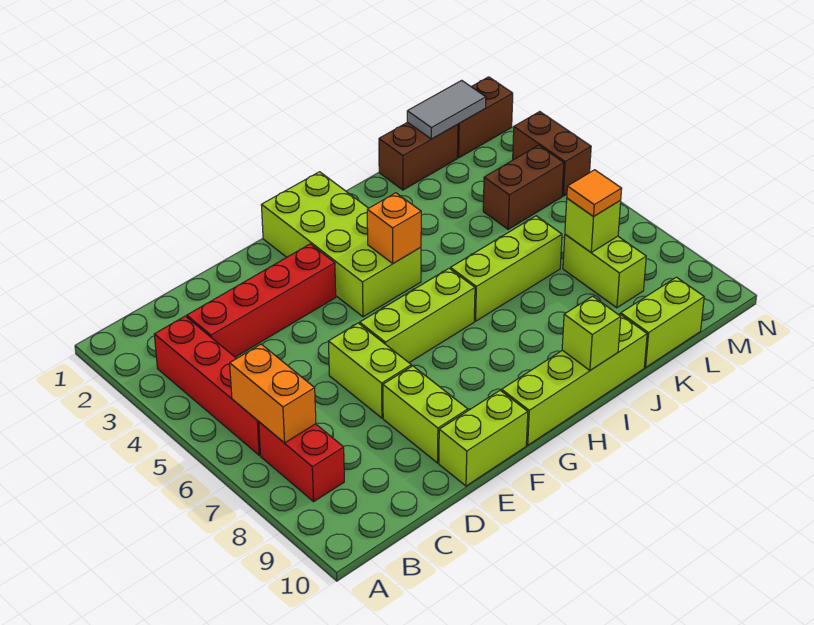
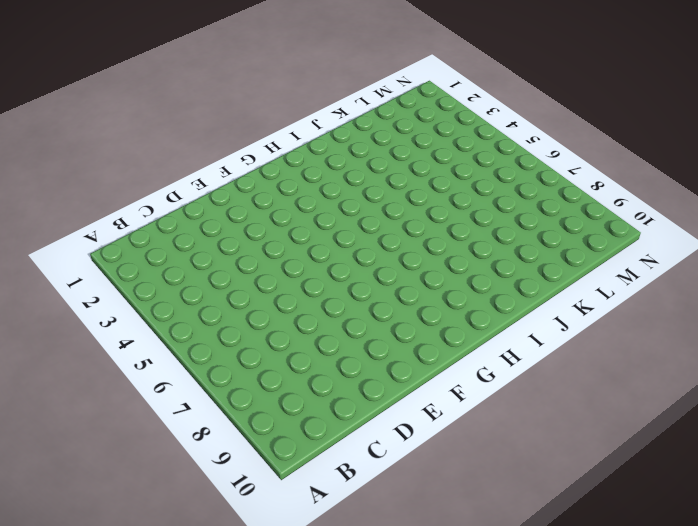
none -> red 1x4 brick [154,316,261,455]
none -> red 1x2 brick [259,422,344,502]
none -> red 1x4 brick [187,244,336,357]

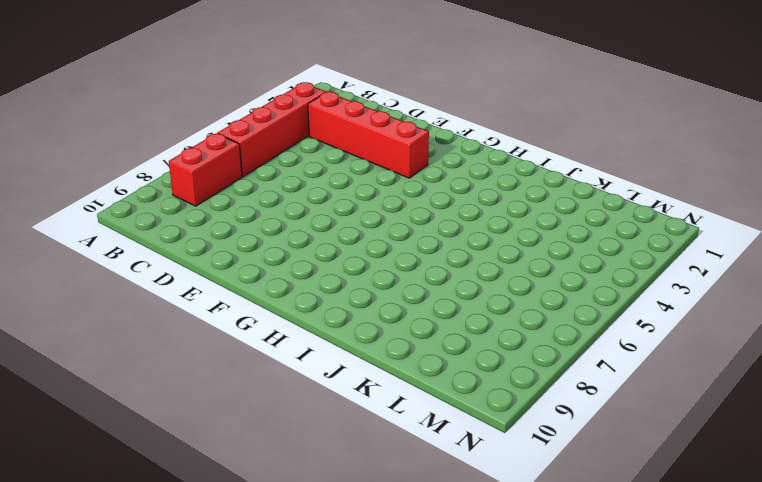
none -> lime 1x2 brick [328,323,411,418]
none -> lime 1x2 brick [383,366,468,463]
none -> lime 1x2 brick [439,390,528,486]

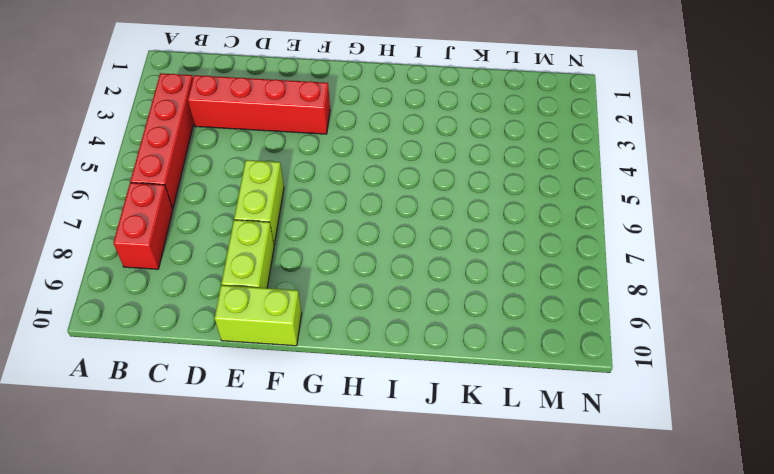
none -> lime 1x3 brick [360,268,475,363]
none -> lime 2x4 brick [262,172,421,317]
none -> lime 1x4 brick [502,314,647,445]

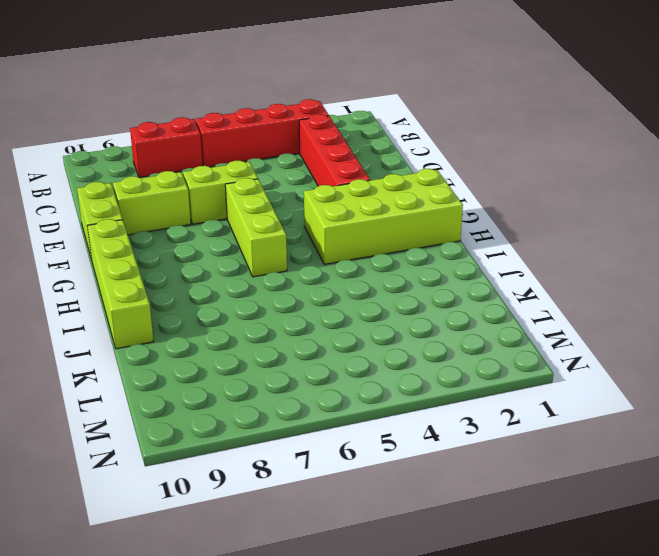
none -> lime 1x3 brick [451,216,562,321]
none -> brown 1x2 brick [379,122,458,190]
none -> lime 1x2 brick [621,277,704,367]

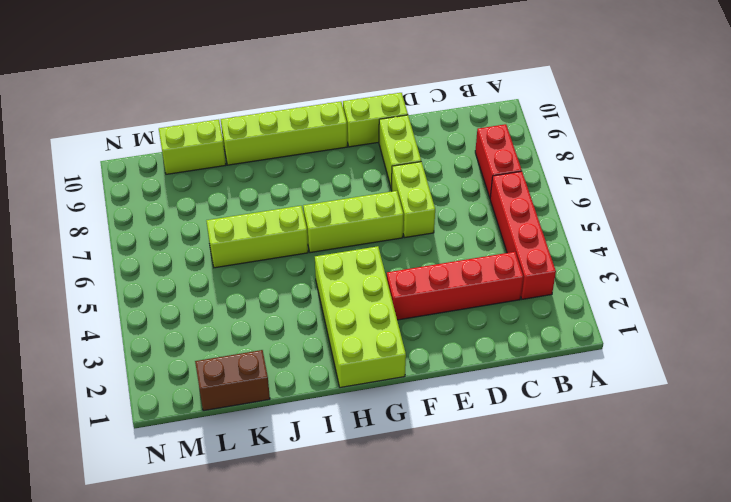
none -> brown 1x2 brick [483,145,564,229]
none -> lime 1x2 brick [563,235,646,308]
none -> brown 1x2 brick [457,77,513,158]

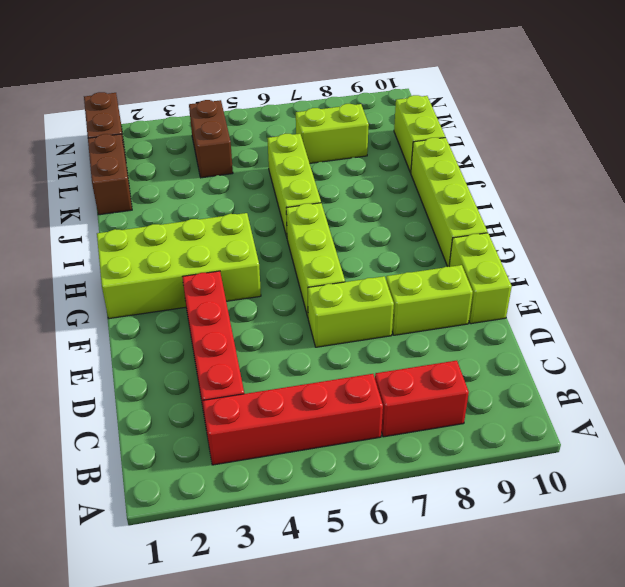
none -> brown 1x2 brick [513,112,591,196]
none -> orange 1x2 brick [230,344,316,443]
none -> orange 1x1 brick [367,193,421,263]

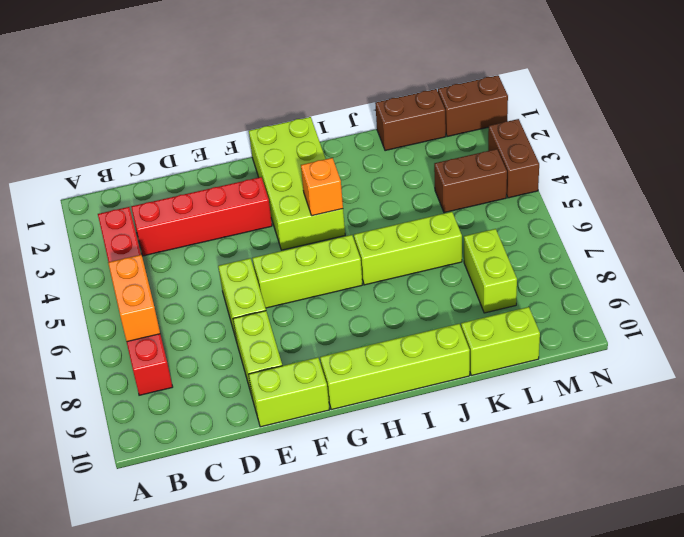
none -> lime 1x1 brick [562,296,621,370]
none -> grey 1x2 tile [407,80,486,139]
none -> lime 1x1 brick [565,198,621,252]

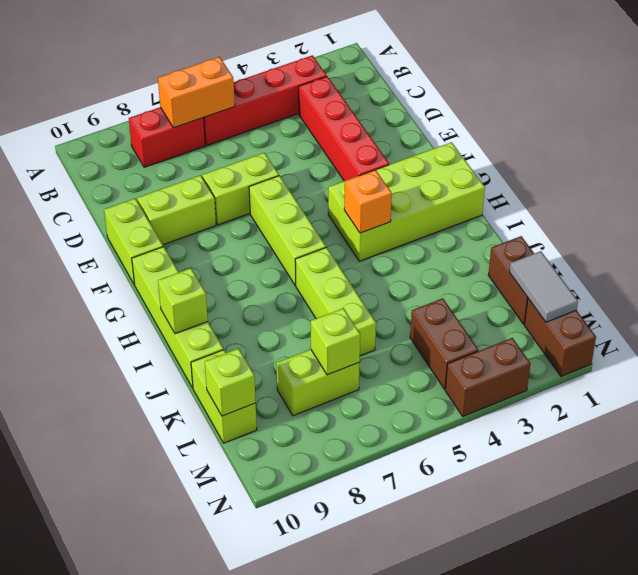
lime 1x1 brick [205,348,256,416] -> none
none -> orange 1x1 tile [567,170,622,217]

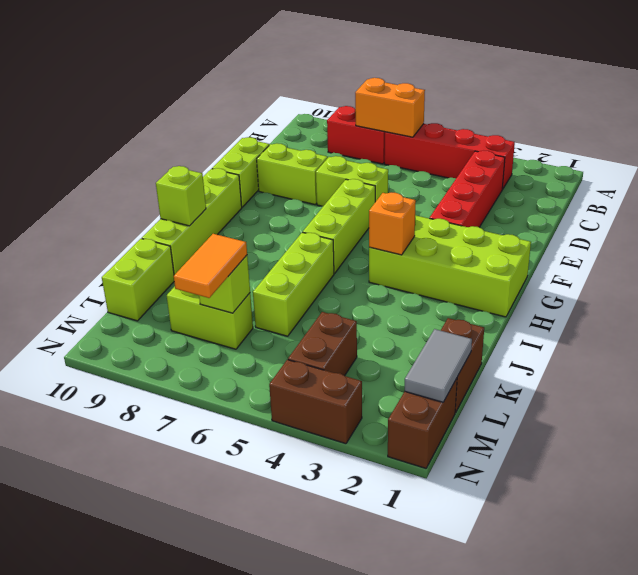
orange 1x2 tile [174,234,247,298] -> orange 1x1 tile [567,170,622,217]

